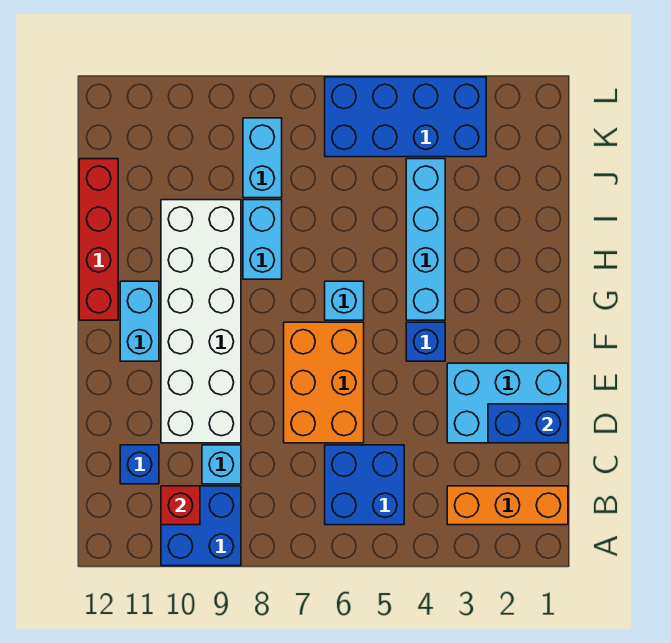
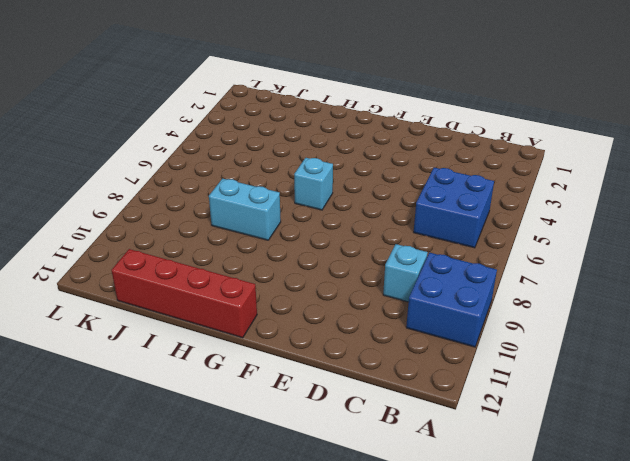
none -> orange 1x3 brick [447,486,568,525]
none -> blue 1x1 brick [120,445,159,484]
none -> cyan 2x3 brick [447,363,568,443]

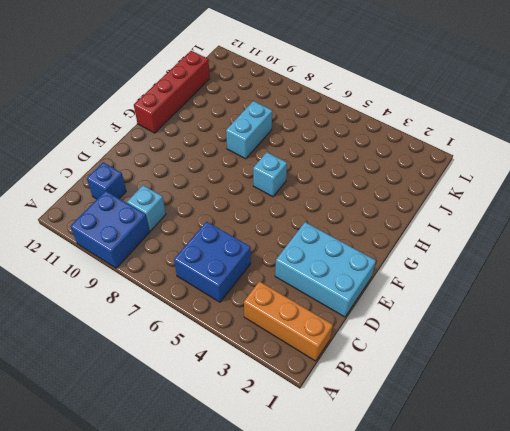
none -> orange 2x3 brick [284,322,364,443]
none -> white 2x6 brick [161,200,241,443]
none -> blue 1x1 brick [406,322,445,361]

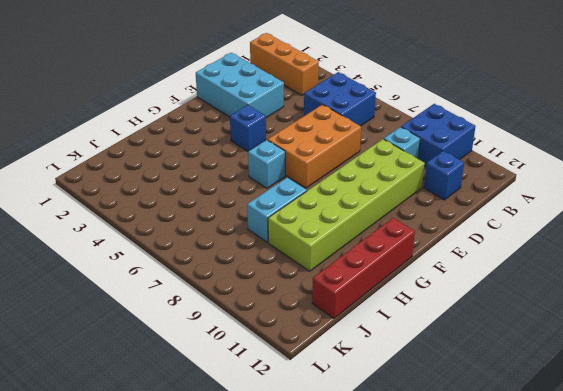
lime 2x6 brick [268,139,425,271] -> white 2x6 brick [161,200,241,443]
none -> cyan 1x2 brick [120,281,159,361]
none -> cyan 1x4 brick [406,159,445,320]
none -> cyan 1x2 brick [243,118,282,198]

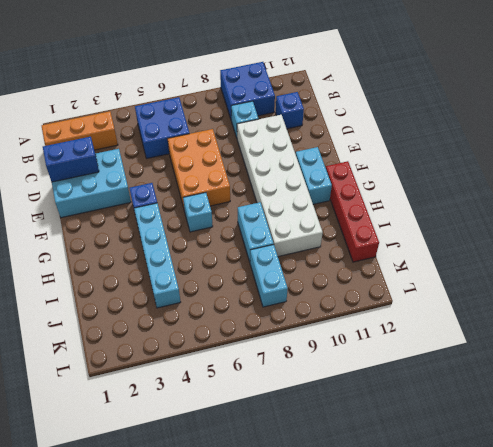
none -> blue 2x4 brick [325,77,486,157]
none -> red 1x1 brick [161,486,200,525]

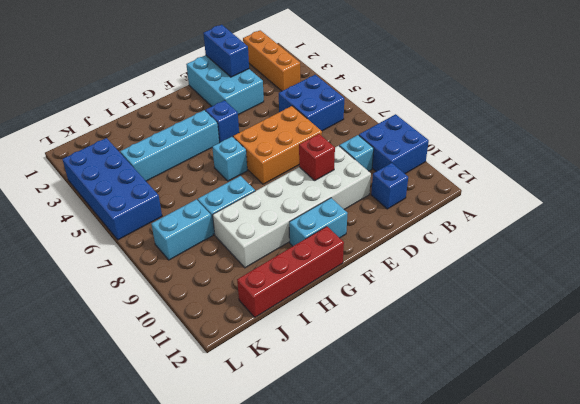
red 1x1 brick [299,134,335,180] -> red 1x1 brick moved to [161,486,200,525]

